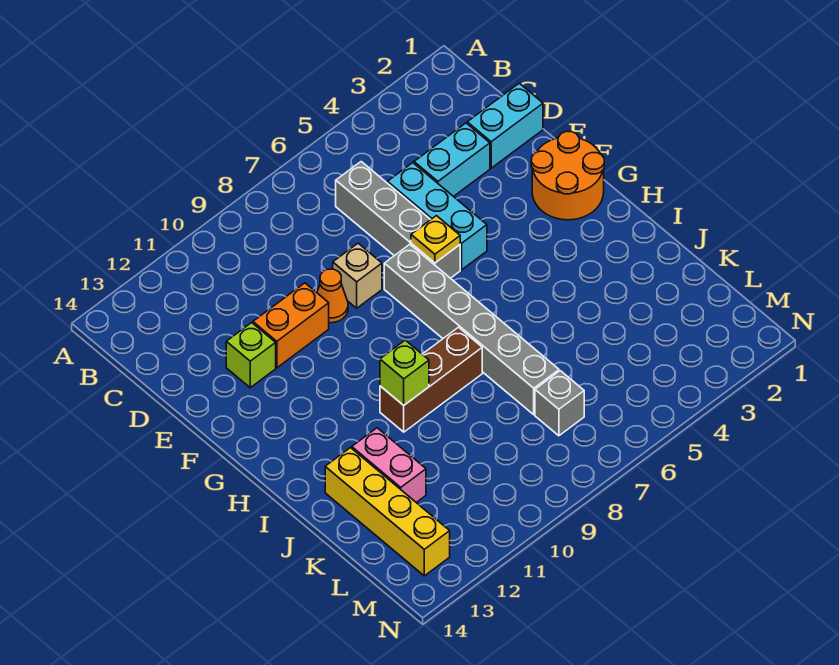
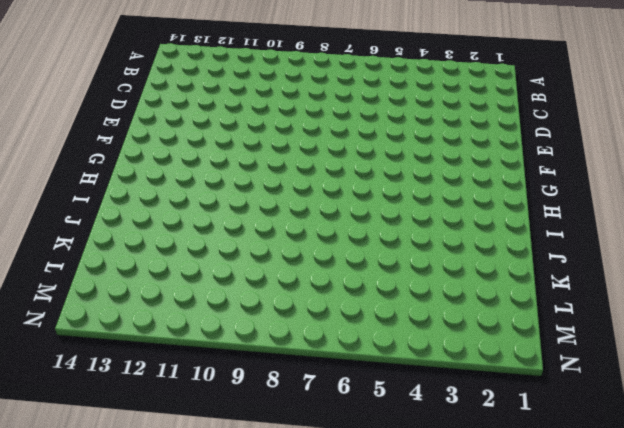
none -> grey 1x4 brick [336,162,460,278]
none -> cyan 1x2 brick [467,83,543,168]
none -> cyan 1x2 brick [414,123,490,197]

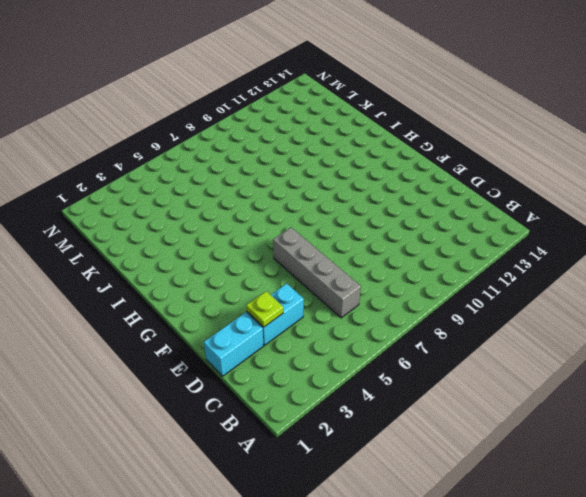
lime 1x1 plate [246,291,283,327] -> none
none -> cyan 1x3 brick [388,163,487,270]
none -> tan 1x1 brick [333,243,382,308]
none -> orange 1x1 cone [317,269,348,323]

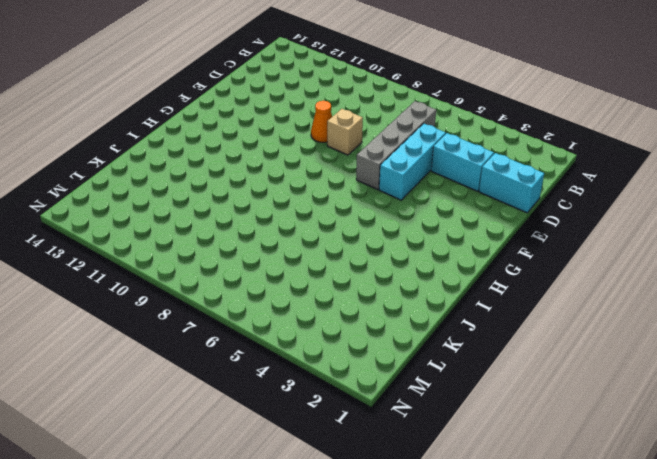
none -> orange 1x2 brick [253,283,329,368]
none -> lime 1x1 brick [226,323,276,388]
none -> orange 2x2 round brick [531,131,604,220]

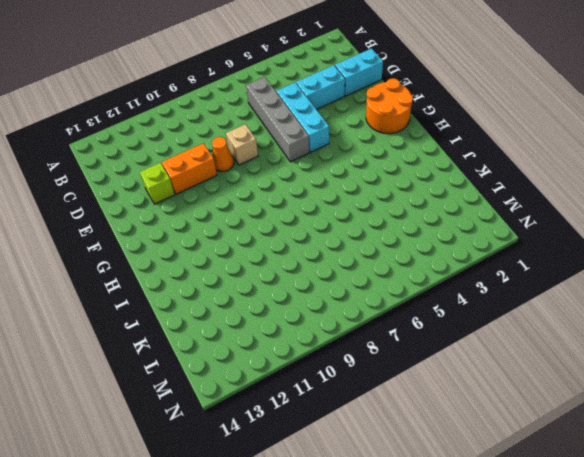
none -> grey 1x6 brick [384,244,559,415]
none -> brown 1x3 brick [380,327,482,432]
none -> pink 1x2 brick [352,428,426,503]

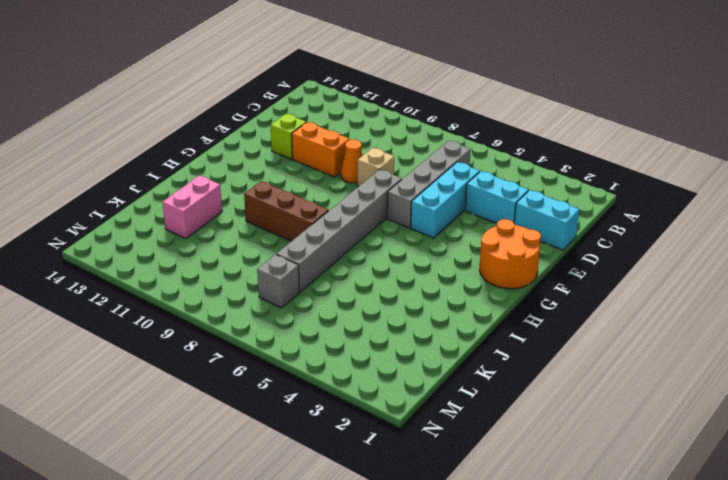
none -> yellow 1x4 brick [325,448,450,576]
none -> yellow 1x1 plate [411,216,460,263]
none -> lime 1x1 brick [380,340,429,405]

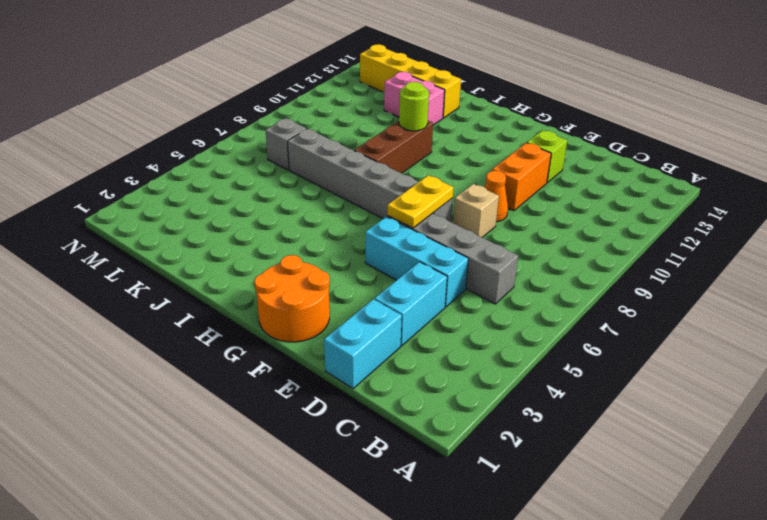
yellow 1x2 plate [387,175,454,228] -> yellow 1x1 plate [411,216,460,263]
lime 1x1 round brick [399,82,429,131] -> lime 1x1 brick [380,340,429,405]

